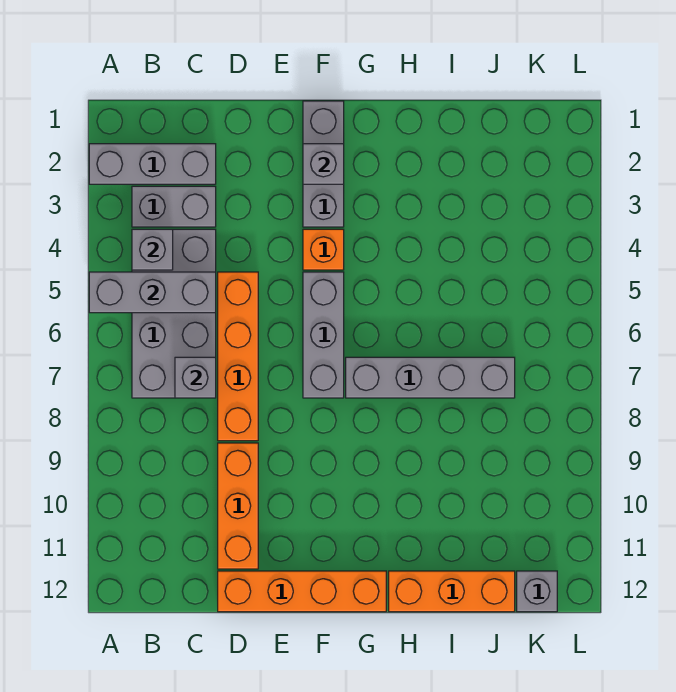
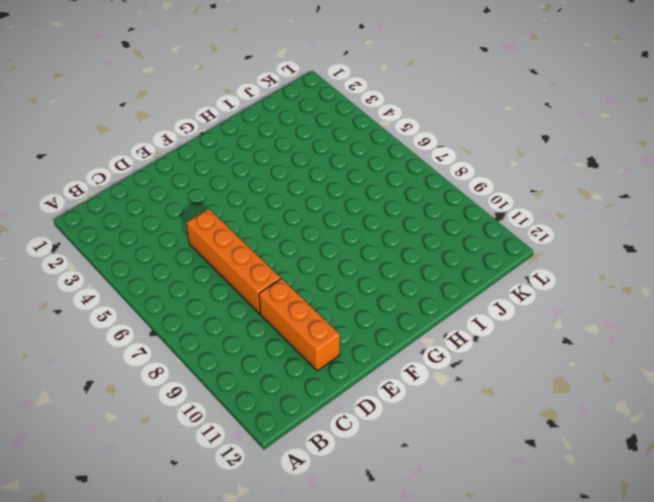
none -> grey 1x3 brick [89,144,216,184]
none -> grey 1x2 brick [132,186,216,227]
none -> grey 2x4 brick [132,229,216,398]

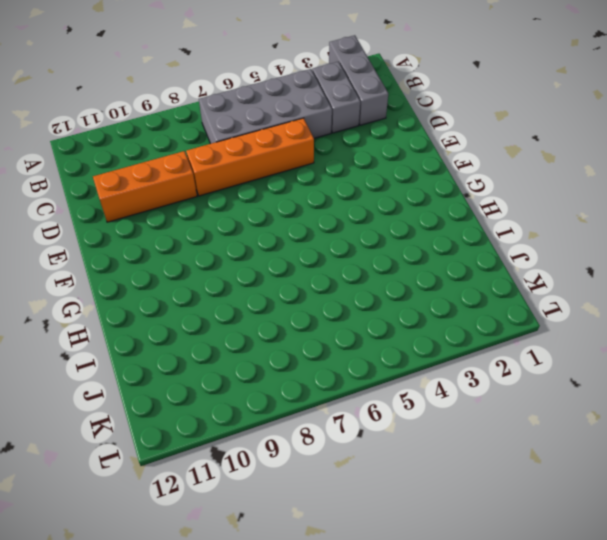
none -> orange 1x4 brick [218,571,386,612]
none -> grey 1x3 brick [303,101,344,227]
none -> orange 1x1 brick [303,229,344,270]

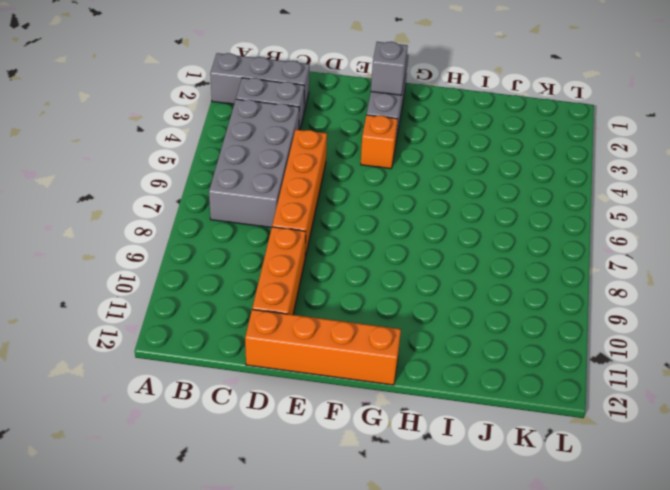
none -> grey 1x3 brick [303,272,344,398]
none -> grey 1x4 brick [346,357,515,398]
none -> orange 1x3 brick [389,571,515,612]

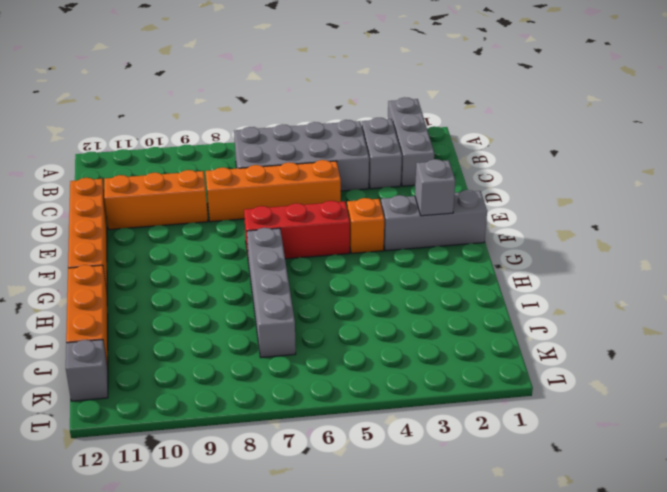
red 1x3 brick [244,201,350,259] -> grey 1x3 brick [303,272,344,398]
none -> grey 1x3 brick [89,272,216,313]
none -> grey 1x1 brick [132,229,173,270]
none -> grey 1x1 brick [175,357,216,398]

